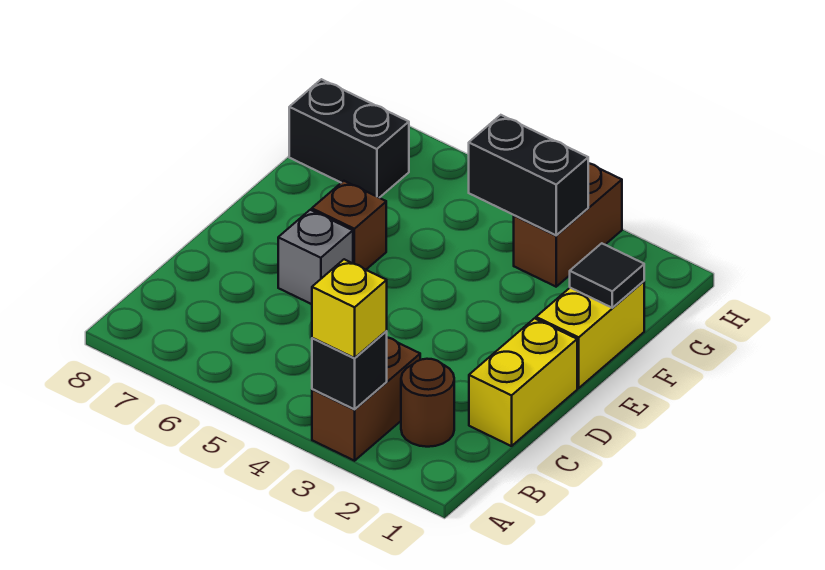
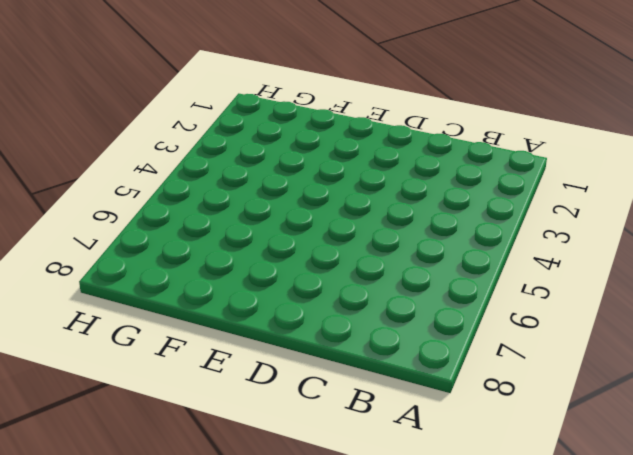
none -> brown 1x2 brick [312,337,420,461]
none -> brown 1x1 round brick [401,359,454,447]
none -> yellow 1x2 brick [469,318,577,446]

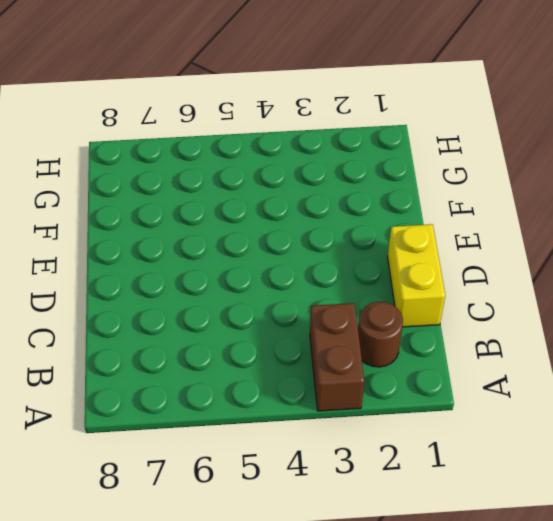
none -> grey 1x1 brick [278,210,353,304]
none -> yellow 1x2 brick [536,281,644,388]
none -> brown 1x1 brick [312,181,386,270]

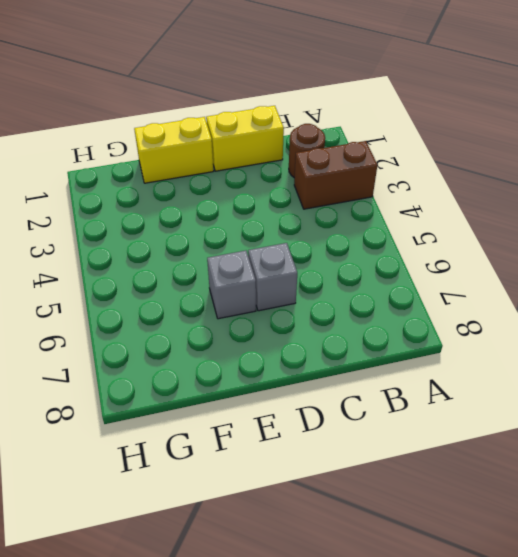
grey 1x1 brick [207,251,256,319] -> brown 1x1 brick [312,181,386,270]
none -> brown 1x2 brick [514,163,622,287]
none -> black 1x2 brick [289,79,409,198]
none -> black 1x1 brick [312,331,387,409]

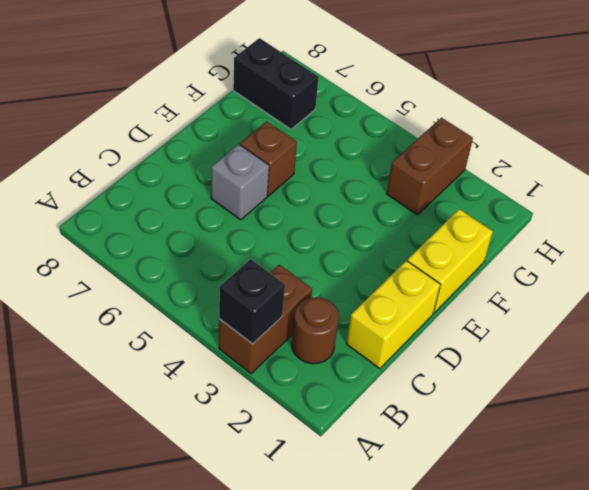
none -> black 1x1 tile [570,243,644,308]
none -> black 1x2 brick [469,115,588,235]
none -> yellow 1x1 brick [312,259,387,358]

